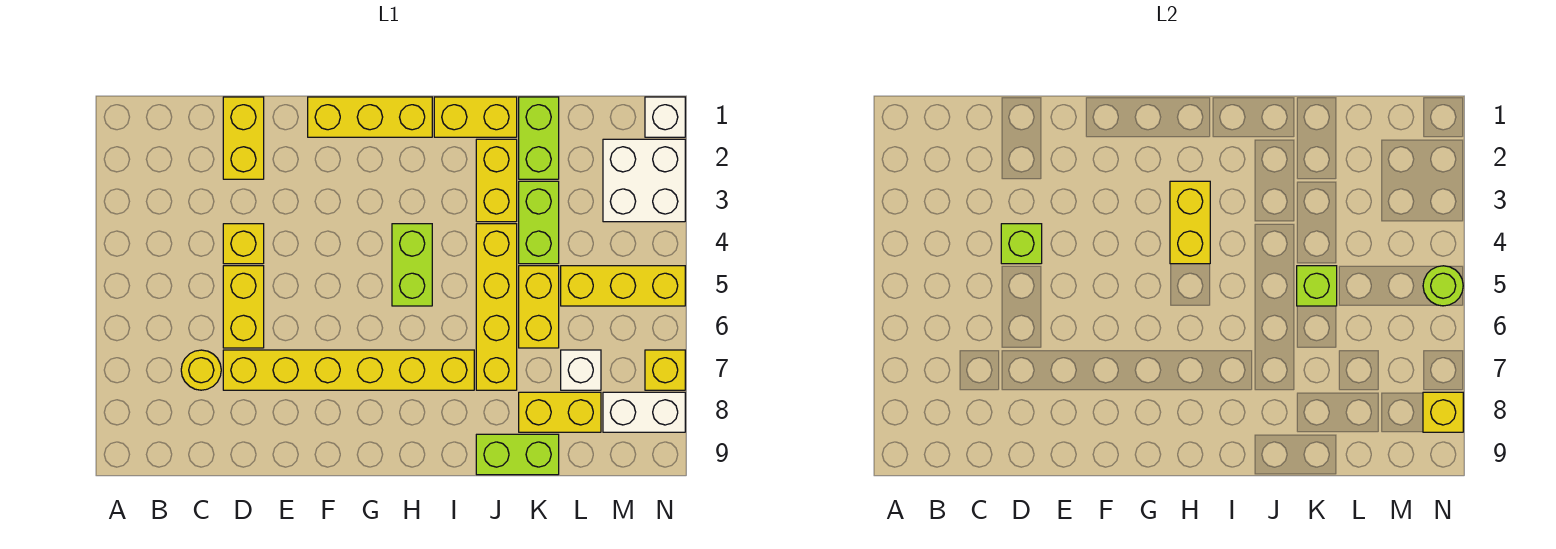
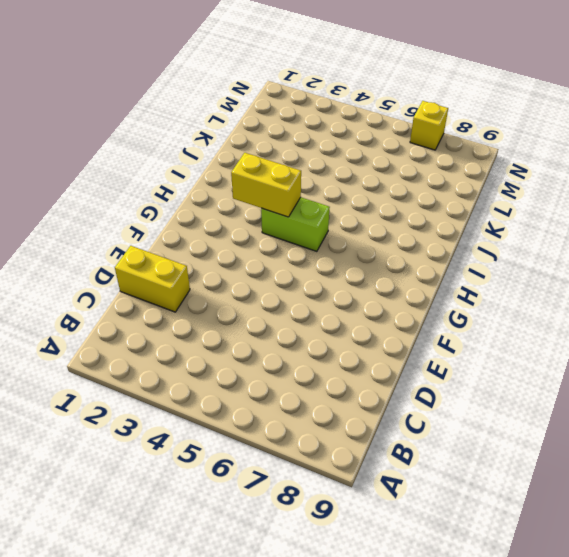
none -> yellow 1x1 round brick [181,350,221,390]
none -> yellow 1x1 brick [223,224,264,264]
none -> yellow 1x2 brick [223,266,264,348]

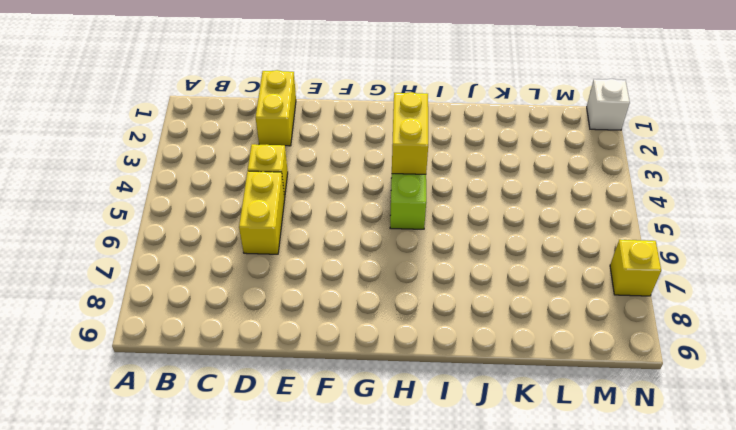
none -> yellow 1x1 round brick [181,350,221,390]
none -> yellow 1x6 brick [223,350,474,390]
none -> yellow 1x3 brick [308,97,432,137]

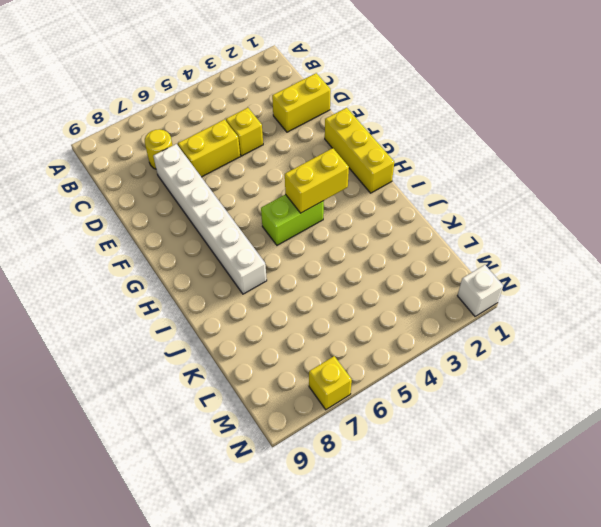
white 1x6 brick [153,144,267,294] -> yellow 1x6 brick [223,350,474,390]
none -> yellow 1x2 brick [434,97,517,137]
none -> yellow 1x2 brick [476,139,517,222]
none -> yellow 1x4 brick [476,224,517,390]

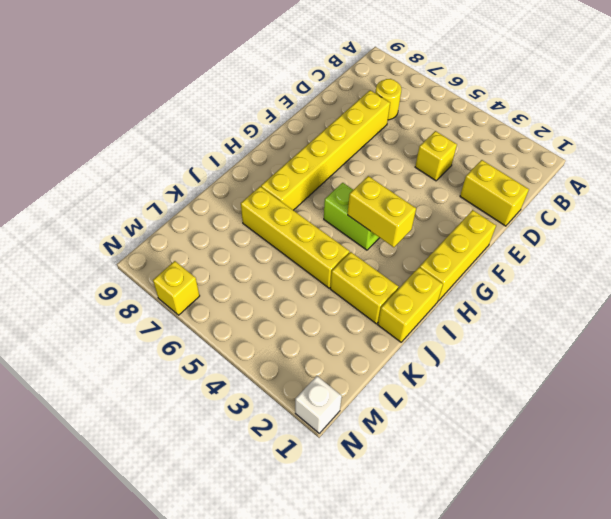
none -> yellow 1x2 brick [223,266,264,348]
none -> lime 1x2 brick [476,434,559,475]
none -> lime 1x2 brick [519,97,559,179]

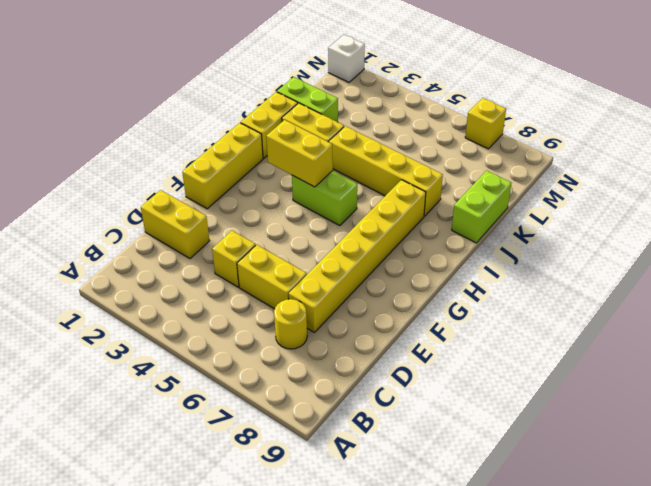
none -> lime 1x2 brick [519,181,559,264]
none -> yellow 1x2 brick [519,266,559,348]
none -> yellow 1x2 brick [519,392,601,432]

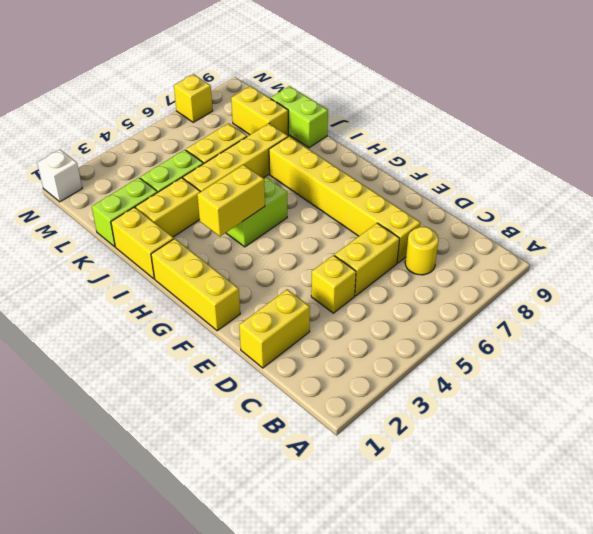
none -> yellow 1x3 brick [561,266,685,306]
none -> white 1x1 brick [561,350,601,390]
none -> white 2x2 brick [603,139,685,222]

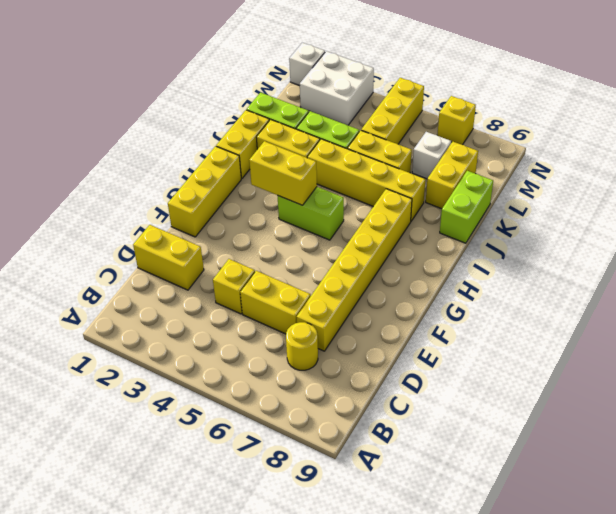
none -> white 1x2 brick [603,392,685,432]
none -> lime 1x1 brick [1001,224,1042,264]
none -> lime 1x1 brick [1297,266,1337,306]

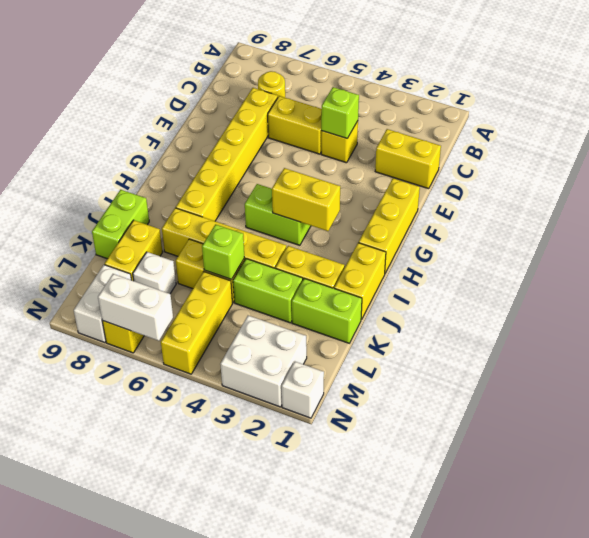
white 1x2 brick [98,274,173,341] -> none
none -> lime 1x1 round brick [1423,266,1463,306]
none -> yellow 1x1 brick [1423,392,1463,432]

